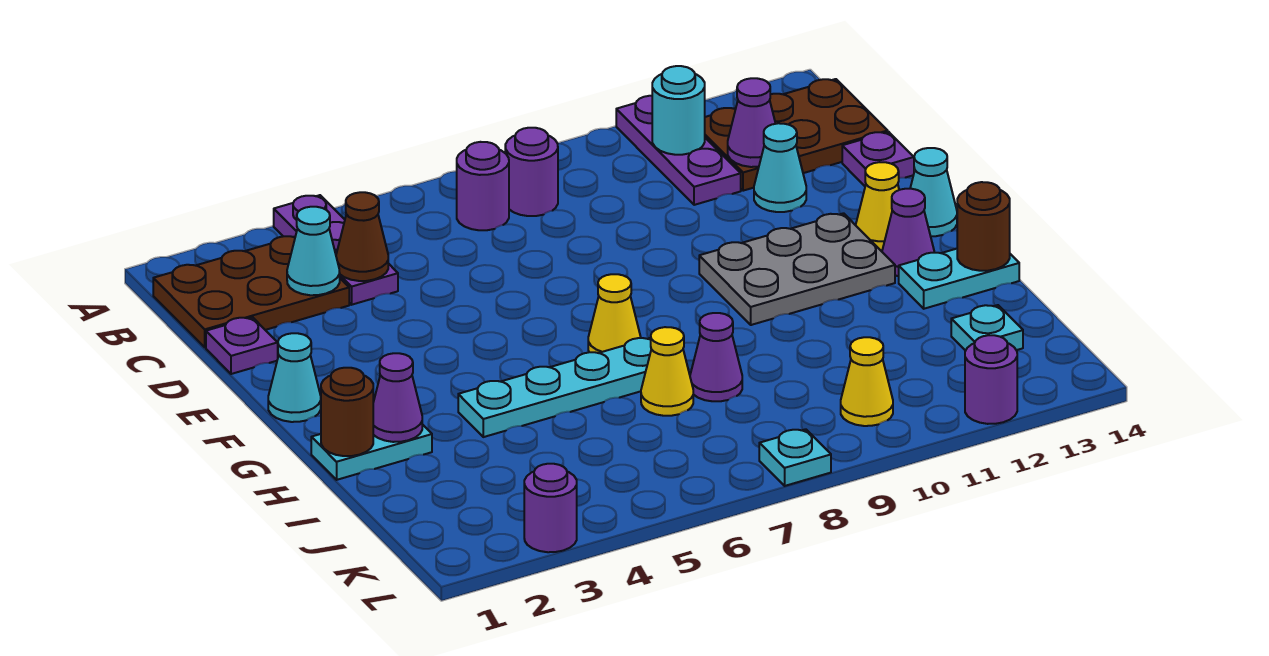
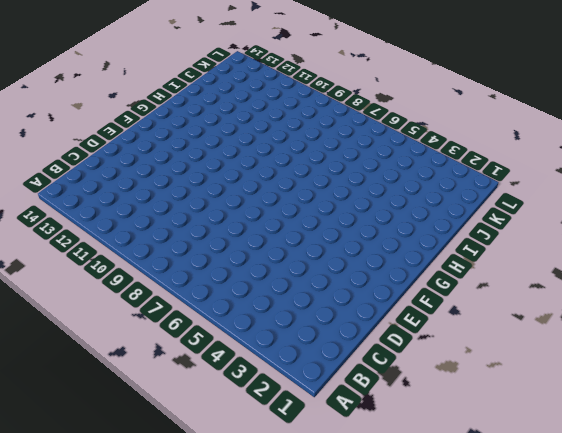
none -> purple 1x3 plate [274,195,398,305]
none -> purple 1x3 plate [616,96,741,205]
none -> brown 2x3 plate [153,236,349,347]
none -> purple 1x1 round brick [457,142,509,230]

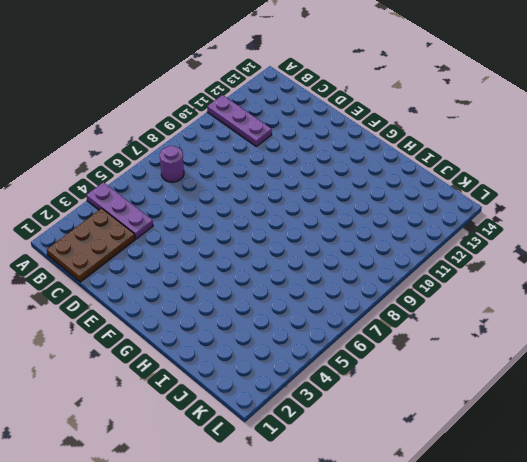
none -> purple 1x1 round brick [505,128,558,216]
none -> brown 2x3 plate [705,79,888,191]
none -> purple 1x1 plate [206,317,278,374]
none -> cyan 1x1 cone [754,123,806,212]

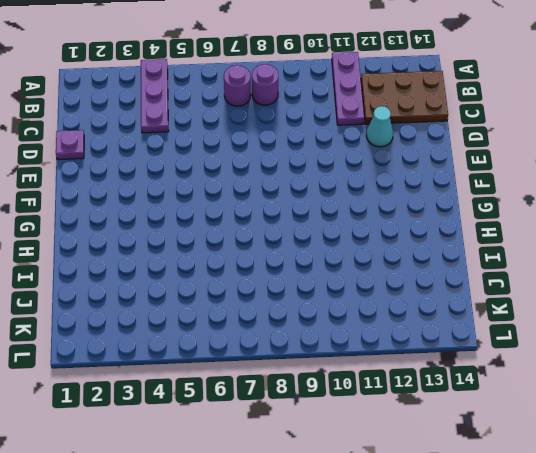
none -> brown 2x3 plate [153,236,349,347]
none -> purple 1x1 plate [842,132,914,186]
none -> cyan 1x1 cone [268,333,321,422]
none -> grey 2x3 plate [699,213,895,325]

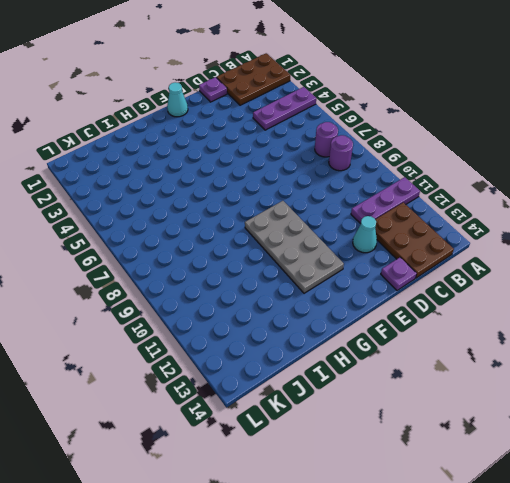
brown 2x3 plate [217,53,290,105] -> brown 2x3 plate turned to [153,236,349,347]
grey 2x4 plate [245,201,344,293] -> grey 2x3 plate [699,213,895,325]
none -> yellow 1x1 cone [856,162,899,251]
none -> cyan 1x1 cone [910,148,957,236]
none -> yellow 1x1 cone [588,274,641,353]
none -> purple 1x1 cone [882,189,934,276]

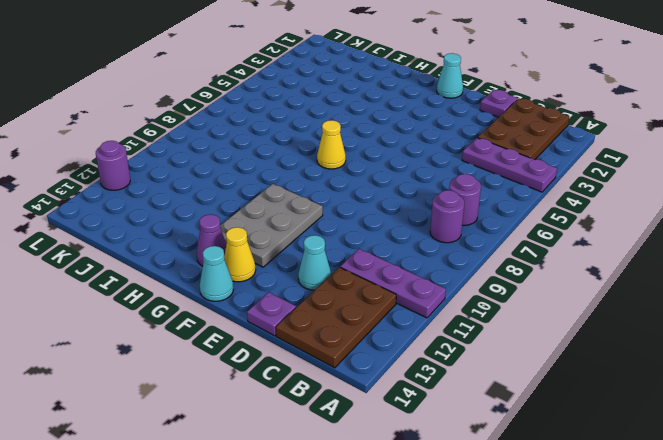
none -> cyan 1x2 plate [311,424,432,480]
none -> cyan 1x4 plate [458,338,651,437]
none -> cyan 1x2 plate [899,249,1019,309]
none -> yellow 1x1 cone [641,327,693,416]

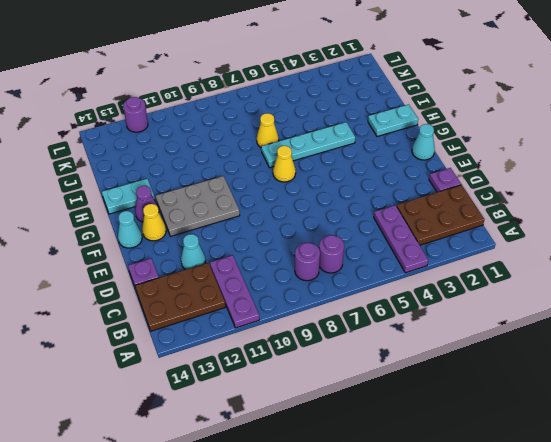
none -> purple 1x1 cone [690,313,742,401]
none -> cyan 1x1 plate [951,305,1023,351]
none -> yellow 1x1 cone [841,337,893,426]
none -> purple 1x1 round brick [524,464,577,552]

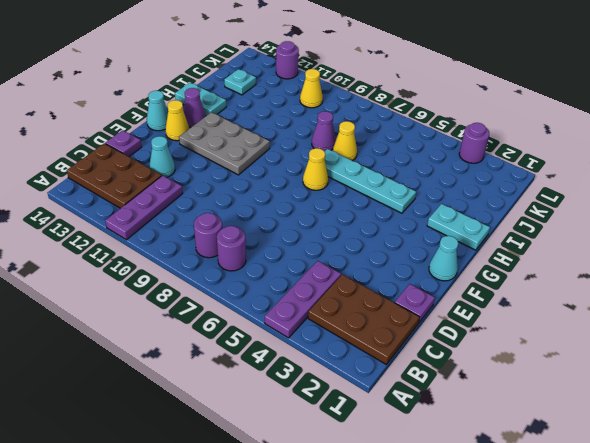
none -> cyan 1x1 plate [759,429,831,486]
none -> cyan 1x1 round brick [652,66,705,155]
none -> cyan 1x1 cone [287,207,340,295]
none -> brown 1x1 cone [336,192,388,281]

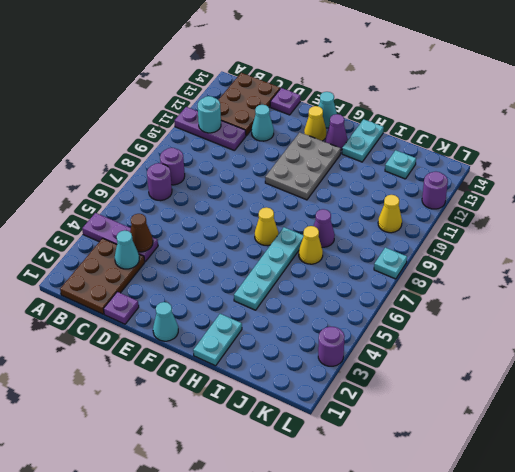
none -> purple 1x1 cone [728,78,776,167]
none -> brown 1x1 round brick [321,368,373,456]
none -> purple 1x1 cone [373,353,422,442]
none -> brown 1x1 round brick [957,182,1010,271]

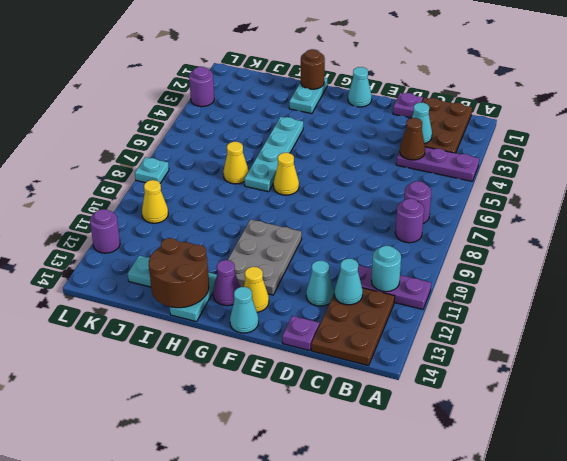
cyan 1x1 cone [334,259,363,305] -> purple 1x1 cone [728,78,776,167]
brown 2x2 round brick [149,238,209,308] -> brown 1x1 round brick [957,182,1010,271]
none -> purple 1x1 cone [690,313,742,401]
none -> purple 1x1 cone [373,353,422,442]

